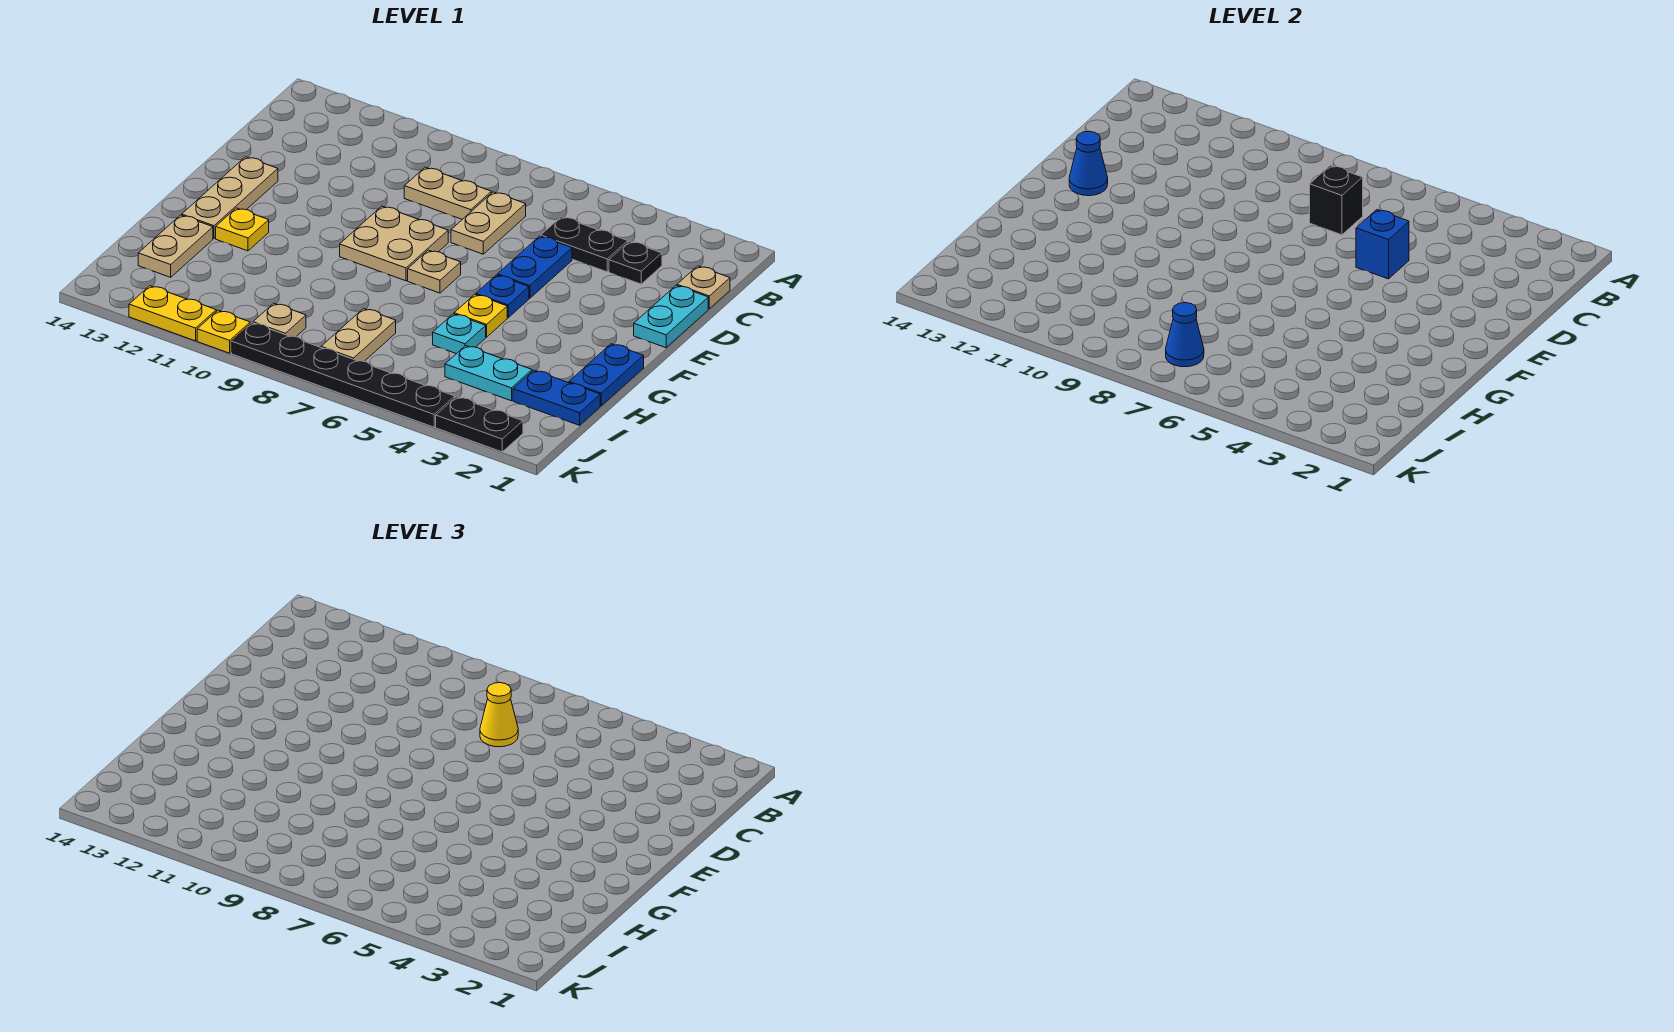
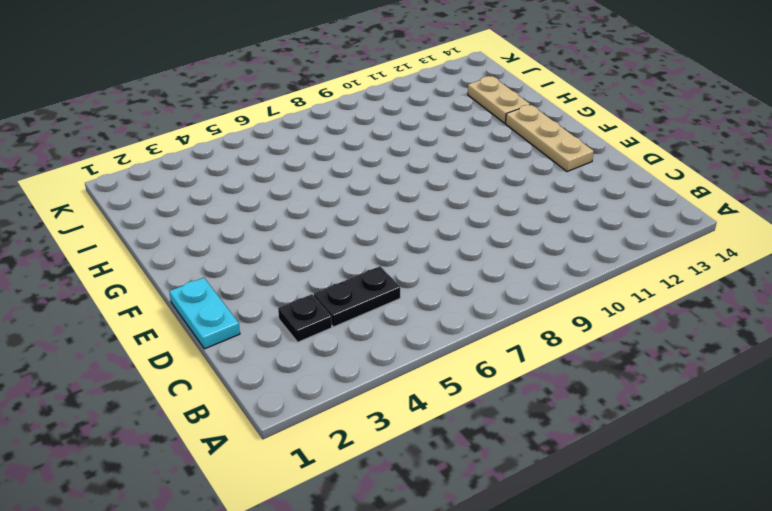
none -> tan 1x1 plate [677,266,730,309]
none -> tan 1x2 plate [451,192,526,254]
none -> tan 1x2 plate [404,167,492,219]

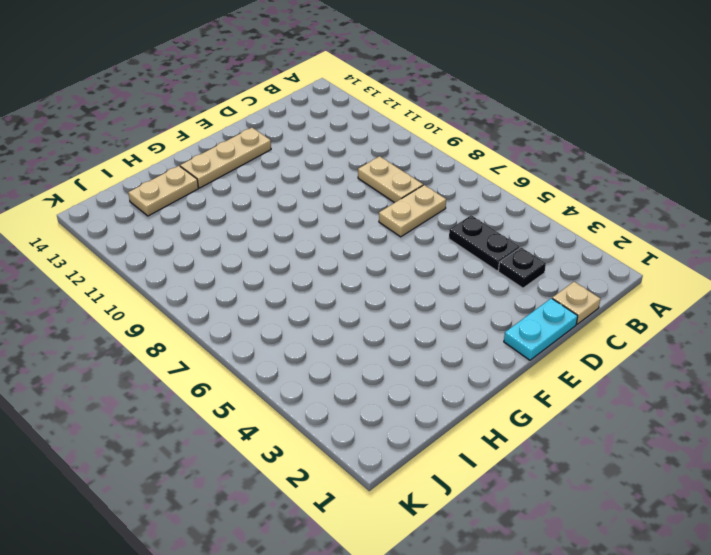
none -> blue 1x2 plate [497,236,572,298]
none -> tan 2x2 plate [340,206,448,281]
none -> blue 1x1 plate [476,275,529,318]

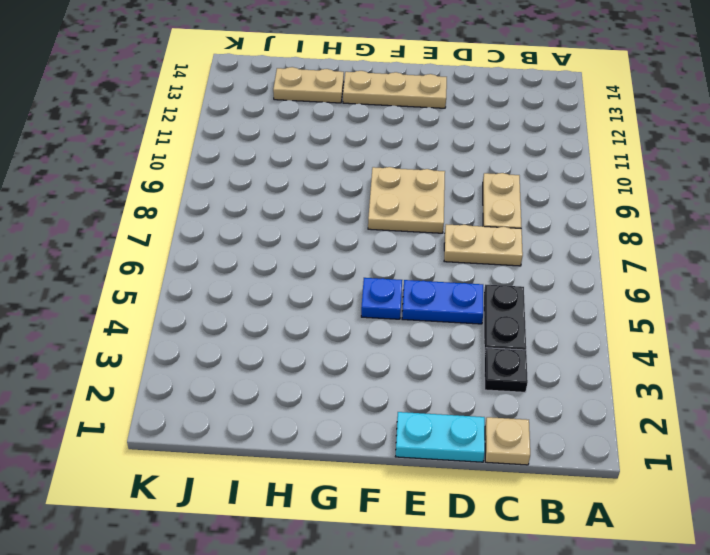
none -> tan 1x1 plate [408,250,461,293]
none -> blue 1x2 plate [569,344,644,406]
none -> yellow 1x1 plate [454,295,507,337]

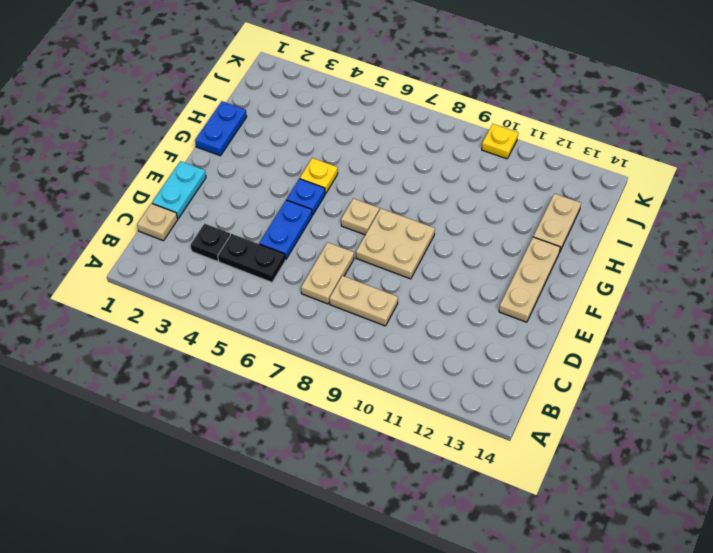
none -> yellow 1x1 plate [216,208,269,251]
none -> cyan 1x1 plate [433,314,486,354]
none -> blue 1x2 plate [513,370,600,425]

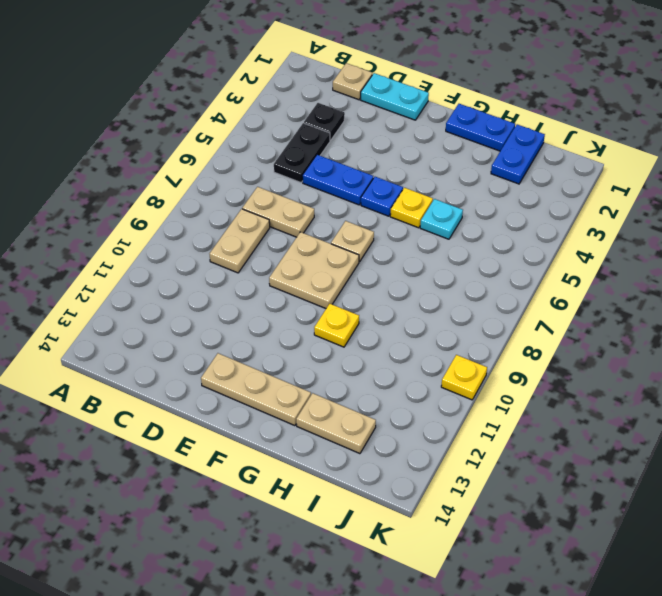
yellow 1x1 plate [314,304,359,347] -> yellow 1x1 plate moved to [216,208,269,251]
none -> cyan 1x2 plate [445,346,532,401]
none -> tan 1x2 plate [321,309,396,361]
none -> tan 1x1 plate [253,303,306,337]

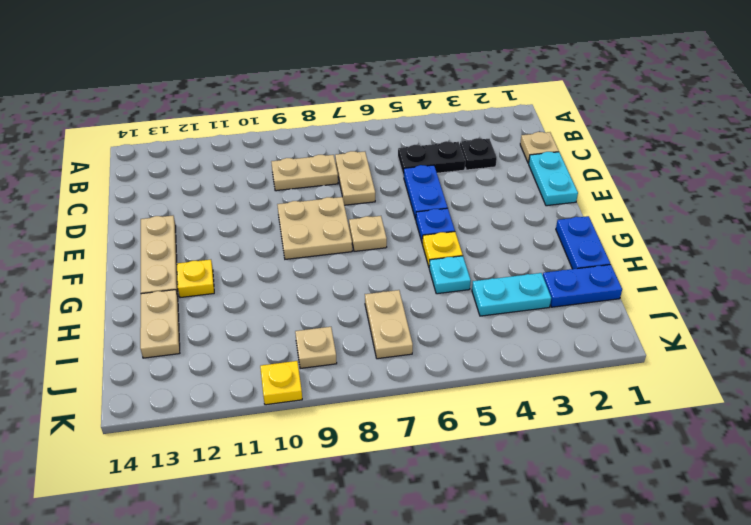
none -> black 1x2 plate [436,397,523,452]
none -> black 1x6 plate [231,323,455,427]
none -> yellow 1x2 plate [129,286,216,341]

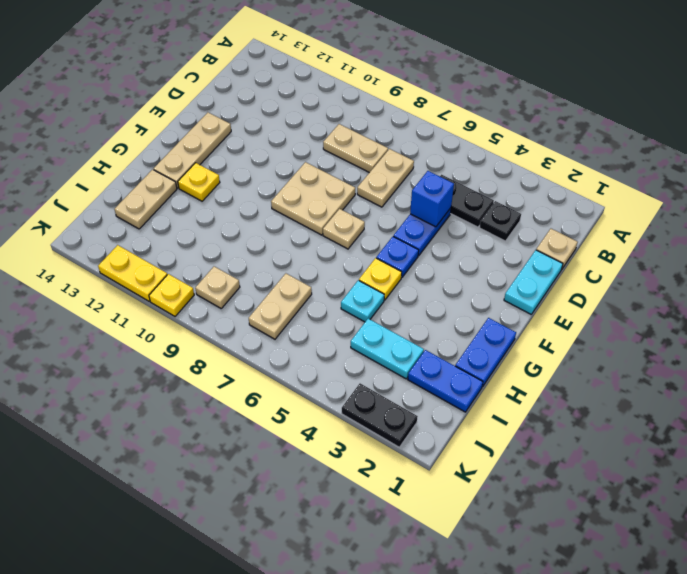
none -> black 1x6 plate [231,323,455,427]
none -> black 1x1 brick [1310,165,1363,235]
none -> blue 1x1 cone [1069,131,1108,196]

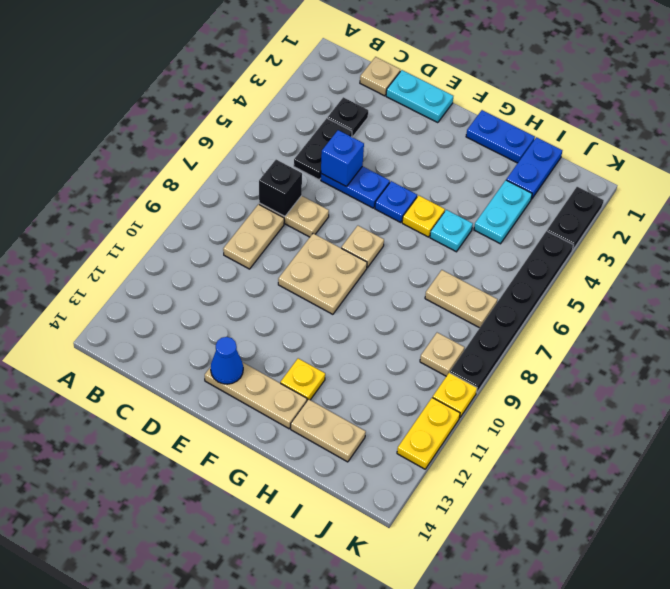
none -> blue 1x1 cone [1166,303,1204,367]
none -> yellow 1x1 cone [480,683,518,747]

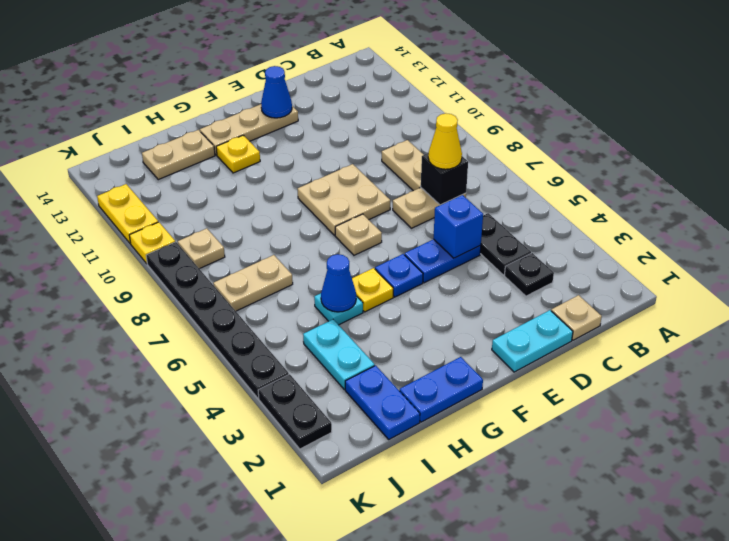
blue 1x1 cone [321,254,356,312] -> blue 1x1 cone moved to [1166,303,1204,367]

